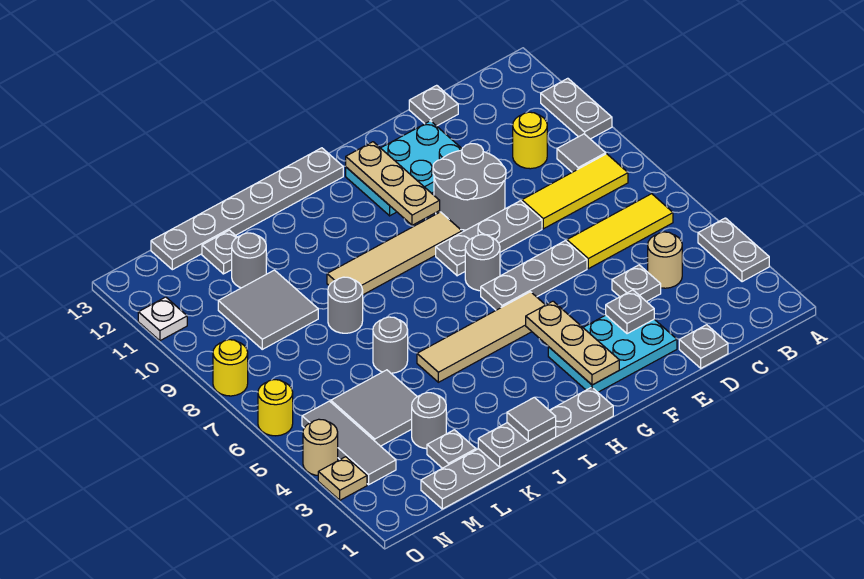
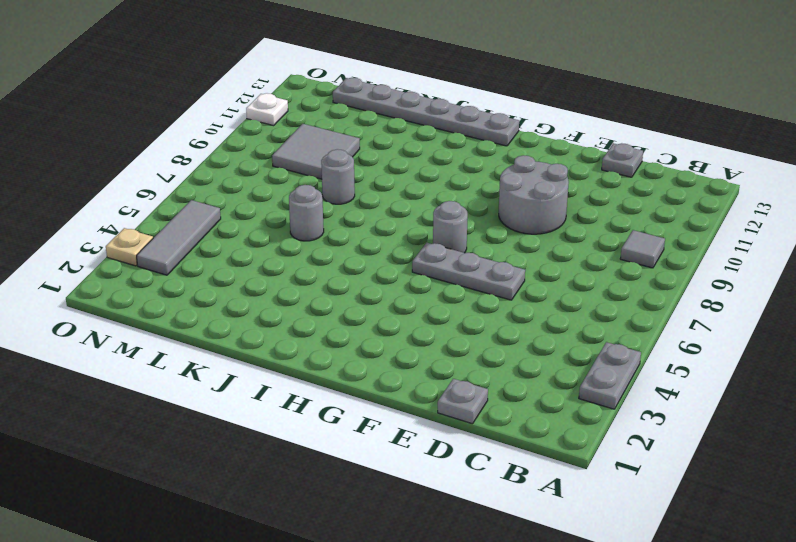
none -> grey 1x2 plate [541,78,612,139]
none -> yellow 1x3 tile [567,194,673,269]
none -> yellow 1x3 tile [522,154,628,229]
none -> tan 1x1 round brick [648,232,682,288]

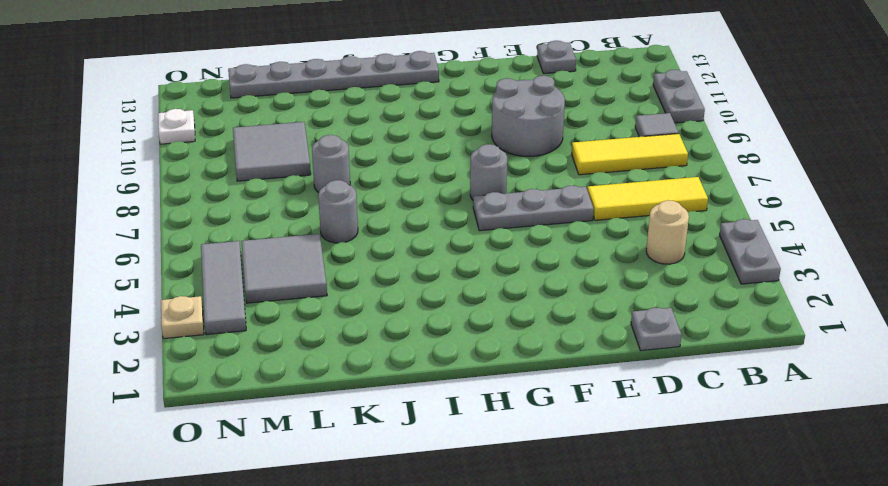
none -> yellow 1x1 round brick [513,112,547,169]
none -> grey 1x1 plate [612,265,661,302]
none -> cyan 2x3 plate [548,315,677,392]
none -> grey 1x3 plate [436,201,542,276]

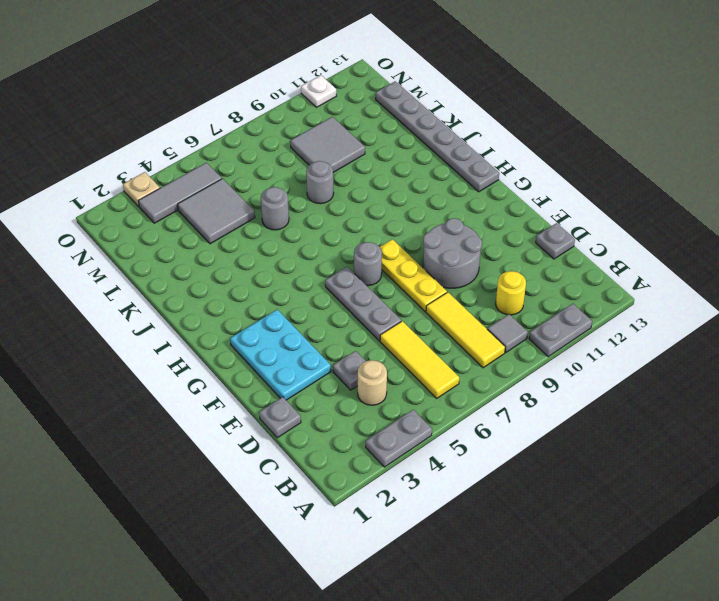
yellow 1x3 plate [380,239,447,312] -> grey 1x3 plate [436,201,542,276]
none -> cyan 2x3 plate [346,121,462,216]
none -> tan 1x4 tile [417,292,545,382]
none -> tan 1x4 tile [327,212,462,295]
none -> grey 1x6 plate [421,387,613,509]

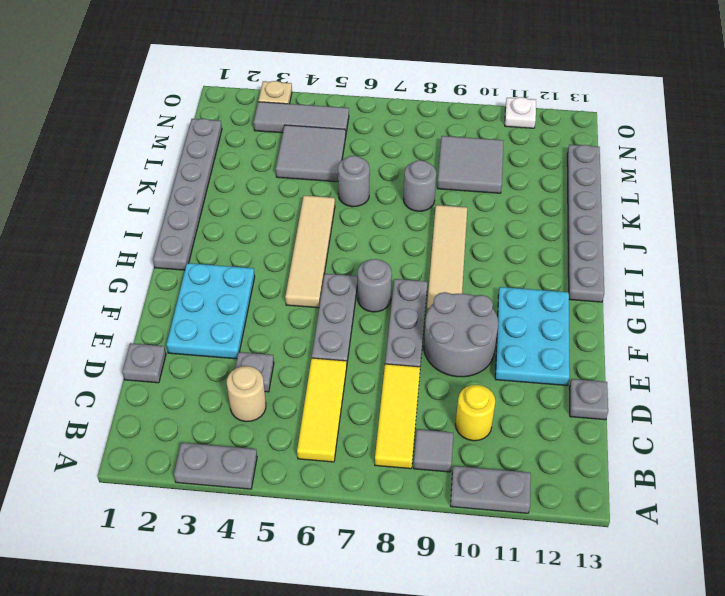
none -> grey 1x1 plate [427,430,476,468]
none -> grey 1x1 round brick [412,393,446,449]
none -> grey 1x1 round brick [232,233,266,288]
none -> grey 1x1 plate [202,230,237,274]

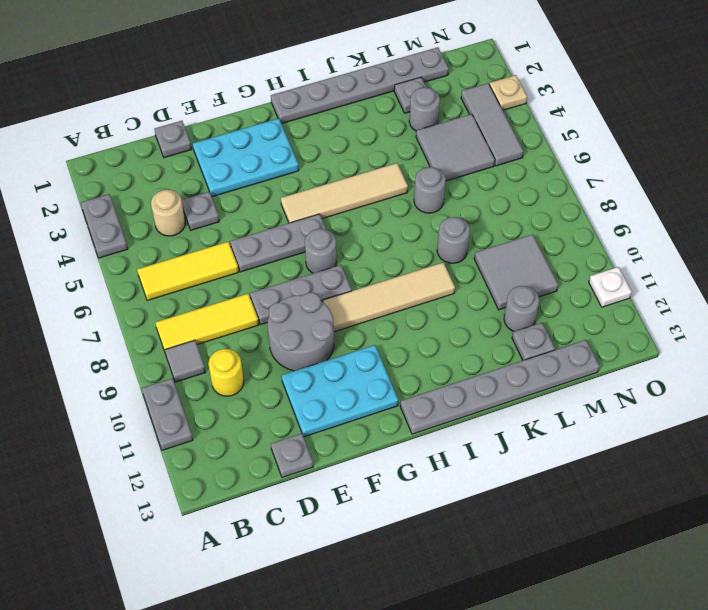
none -> tan 1x1 round brick [303,419,338,475]
none -> yellow 1x1 round brick [258,380,293,436]
none -> yellow 1x1 round brick [213,340,248,396]
none -> grey 1x1 plate [606,290,654,334]

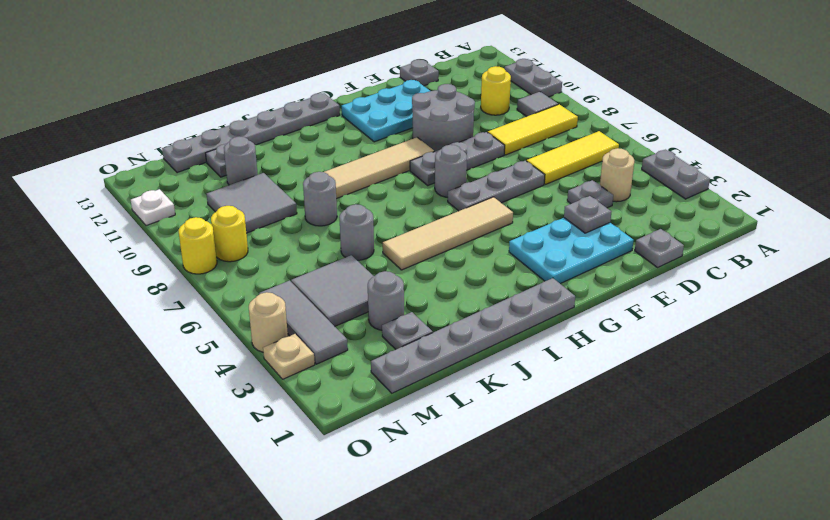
yellow 1x1 round brick [211,206,248,262] -> yellow 1x1 round brick moved to [258,380,293,436]
none -> tan 1x3 plate [526,301,619,385]
none -> tan 1x3 plate [346,142,440,225]
none -> grey 1x2 plate [478,423,556,467]
none -> grey 1x1 tile [507,397,556,441]

